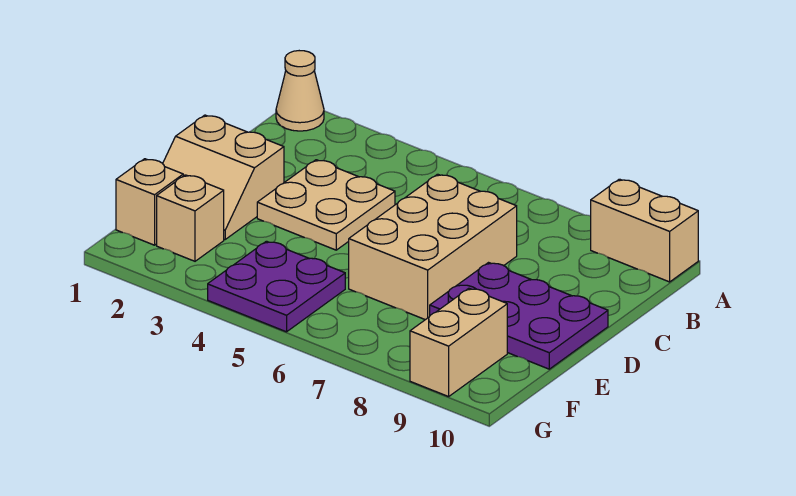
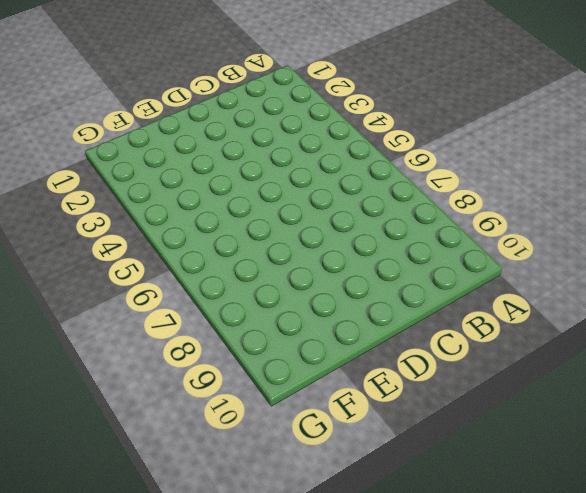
none -> tan 1x1 cone [276,51,324,131]
none -> tan 1x2 brick [591,179,698,282]

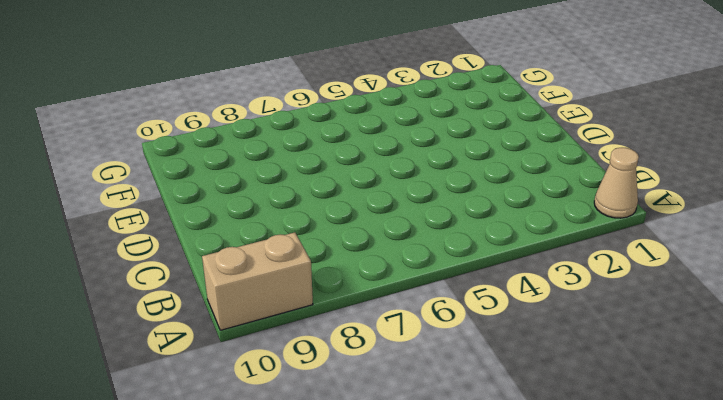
none -> tan 2x2 plate [257,160,395,250]
none -> tan 2x3 brick [349,174,517,320]

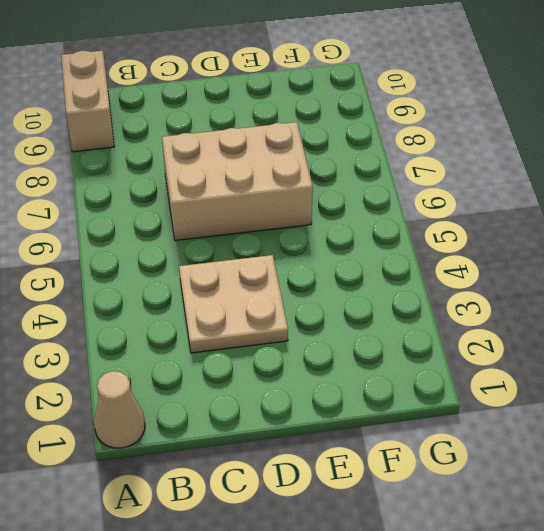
none -> tan 2x2 slope [163,115,284,239]
none -> purple 2x3 plate [430,263,608,369]

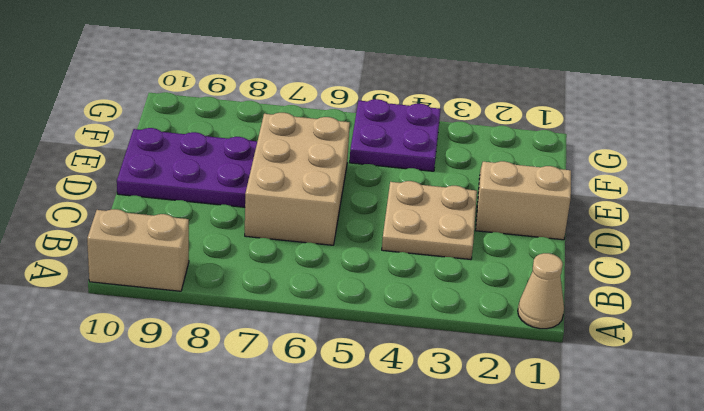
none -> tan 1x1 brick [116,159,183,245]
none -> tan 1x1 brick [157,175,224,261]

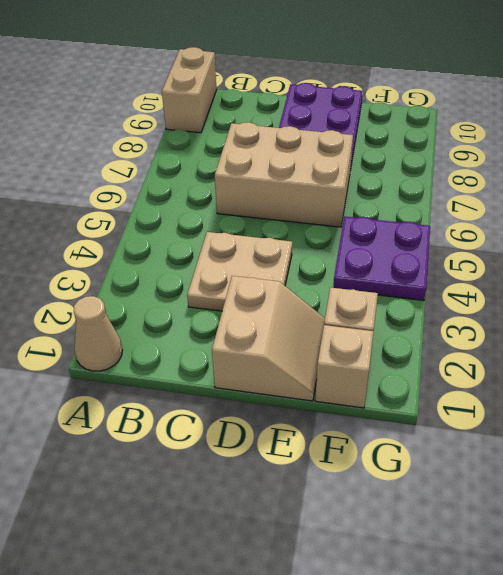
none -> tan 1x2 brick [410,288,507,397]

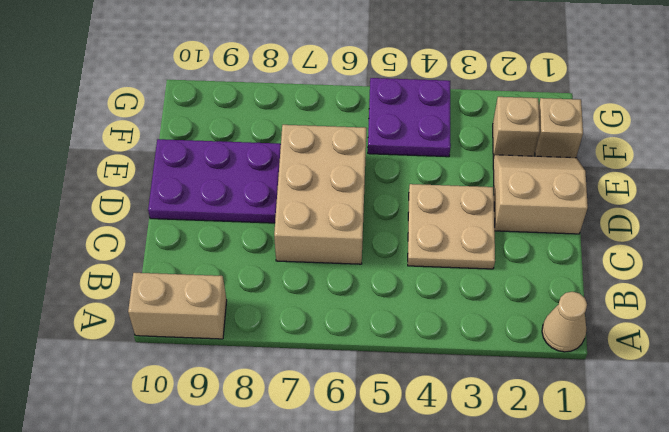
none -> tan 1x2 brick [410,288,507,397]

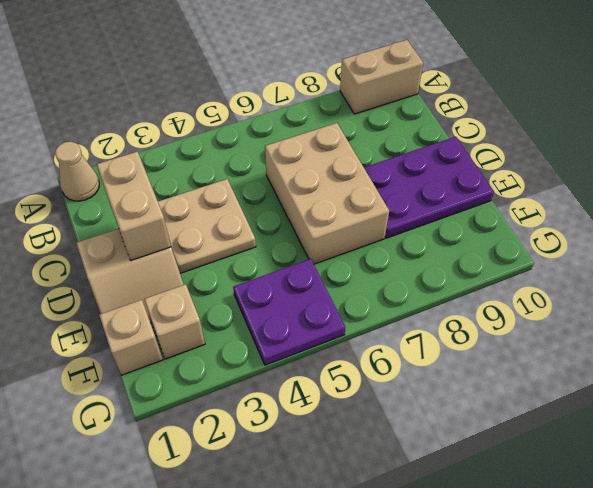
tan 1x2 brick [97,152,171,260] -> tan 1x2 brick moved to [410,288,507,397]

